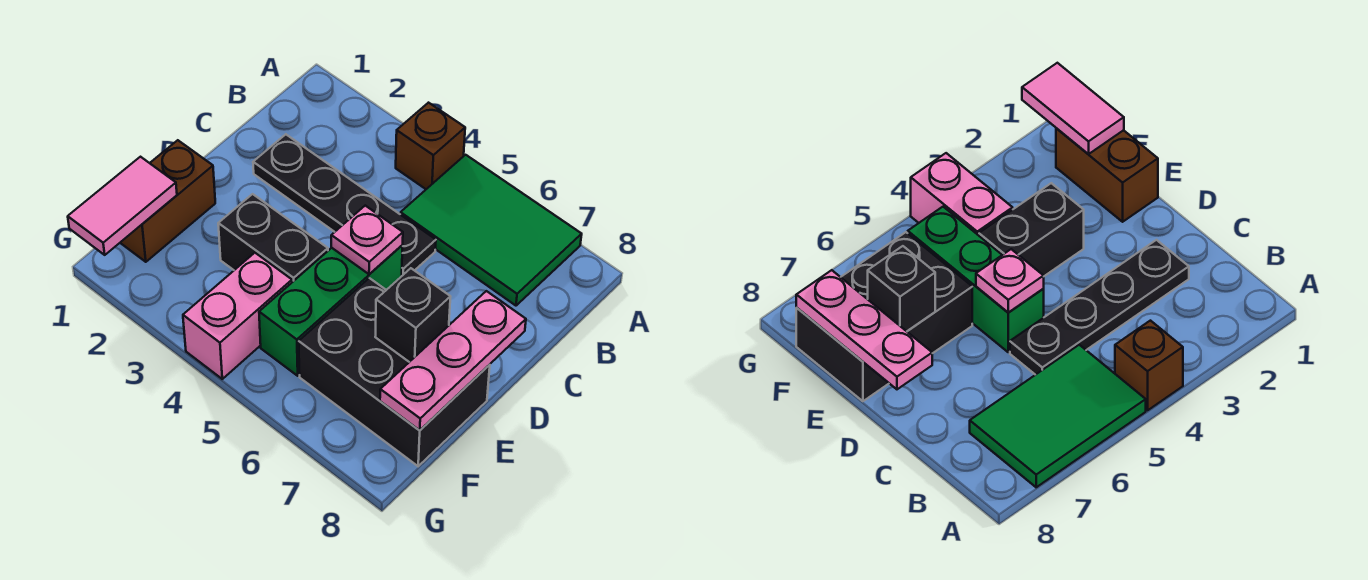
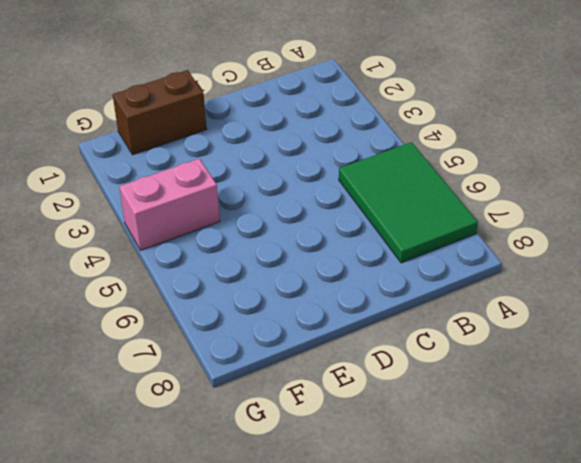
none -> brown 1x1 brick [396,103,465,189]
none -> black 1x4 plate [253,134,436,276]
none -> green 1x3 brick [259,245,403,376]

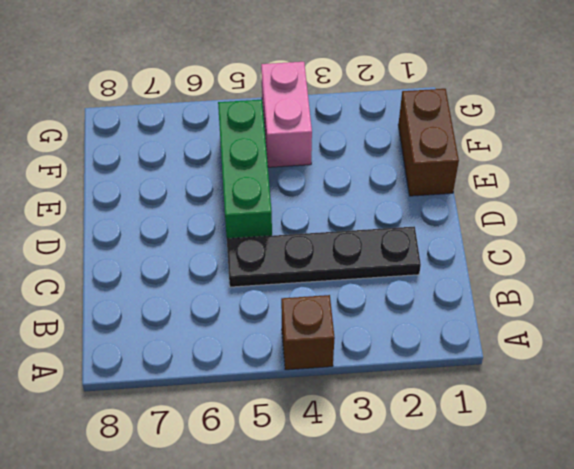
none -> green 2x3 tile [400,155,582,306]
none -> black 1x2 brick [218,194,328,282]
none -> black 2x3 brick [299,278,490,466]

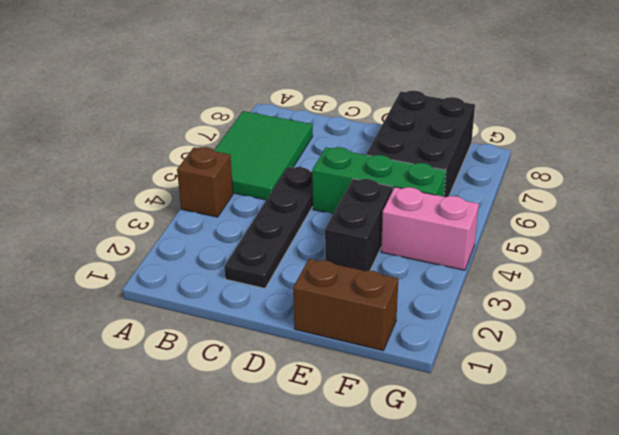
none -> pink 1x1 plate [331,206,403,274]
none -> pink 1x3 plate [380,291,526,430]
none -> black 1x1 brick [375,268,450,362]

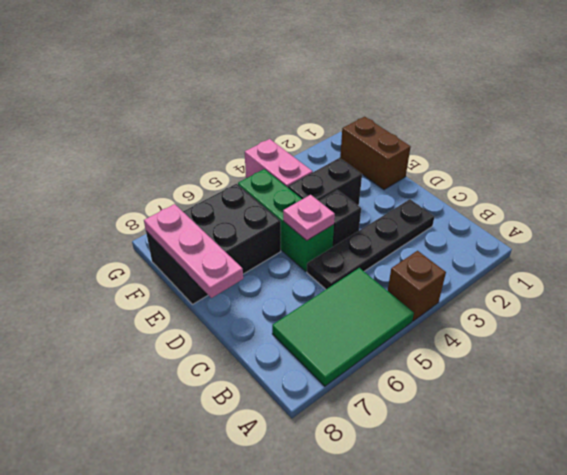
black 1x1 brick [319,190,361,247] -> black 1x1 brick moved to [375,268,450,362]
none -> pink 1x2 tile [68,157,177,255]

